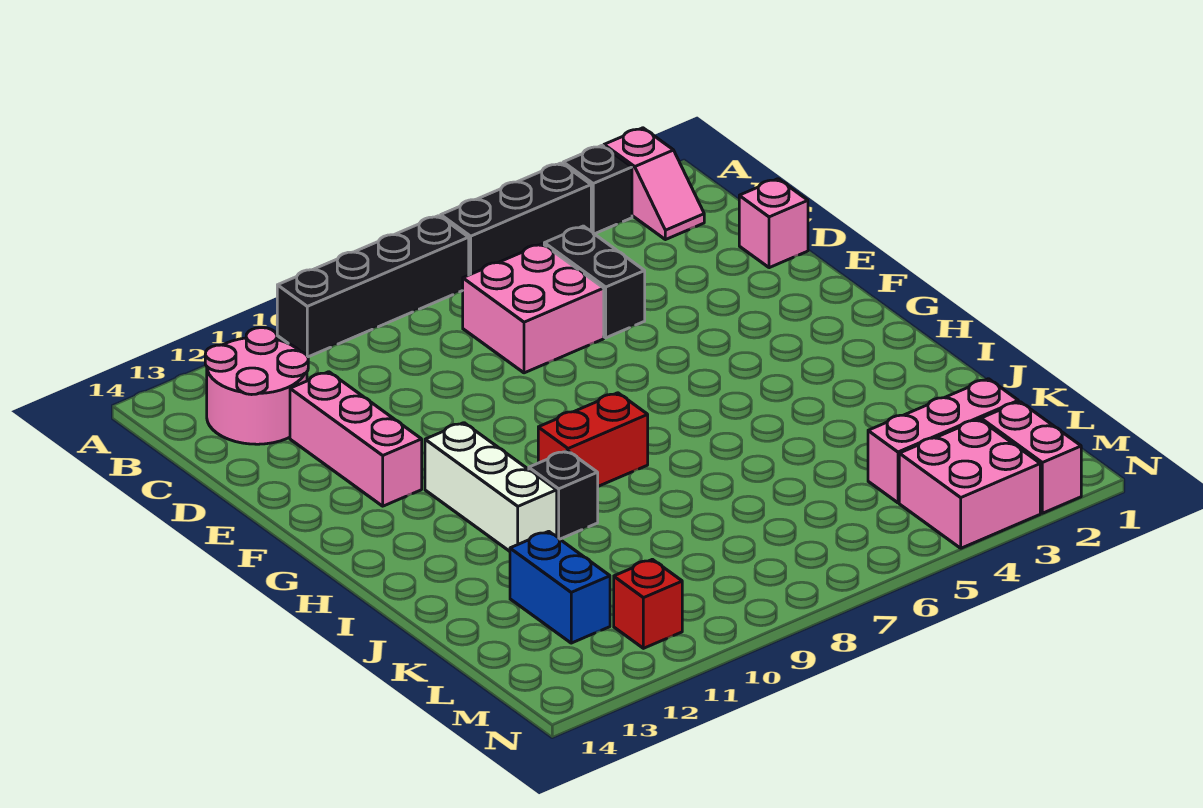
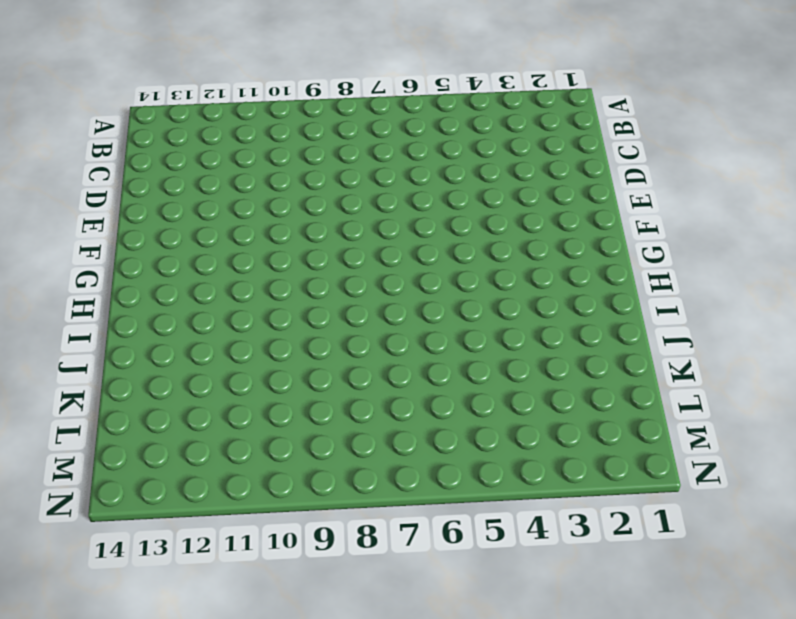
none -> pink 1x2 slope [604,128,704,240]
none -> black 1x1 brick [563,146,632,234]
none -> black 1x3 brick [441,163,591,275]

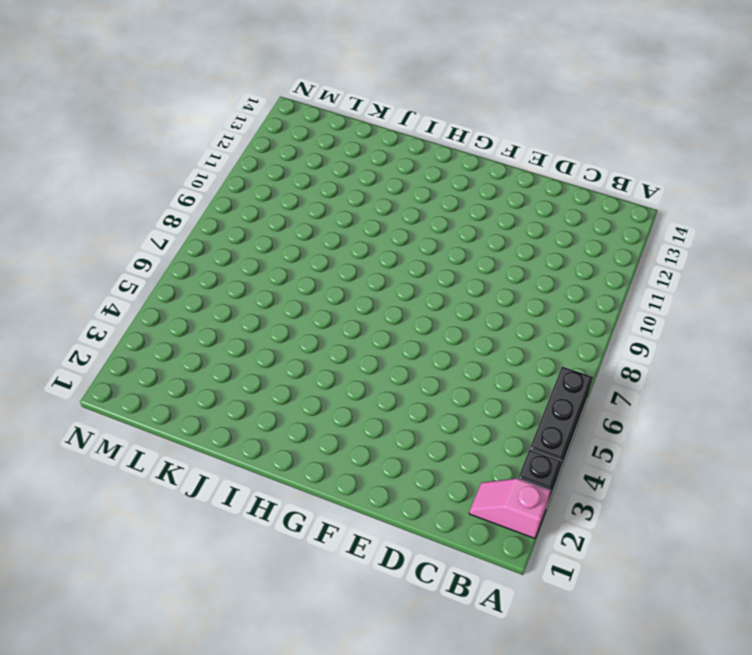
none -> black 1x4 brick [277,216,469,357]
none -> pink 2x2 round brick [205,328,308,444]
none -> black 1x2 brick [544,226,645,338]

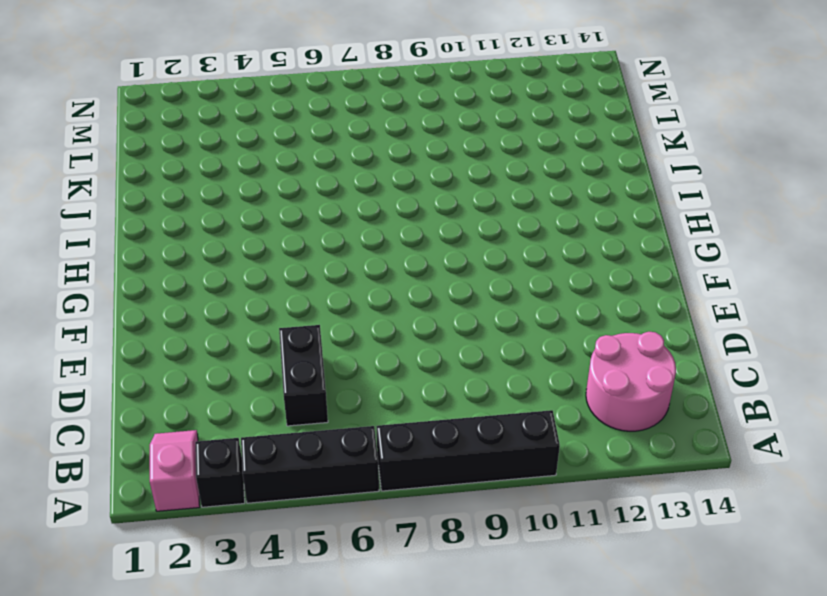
none -> pink 2x2 brick [463,244,604,373]
none -> pink 1x1 brick [739,179,808,268]
none -> pink 1x3 brick [290,372,422,506]

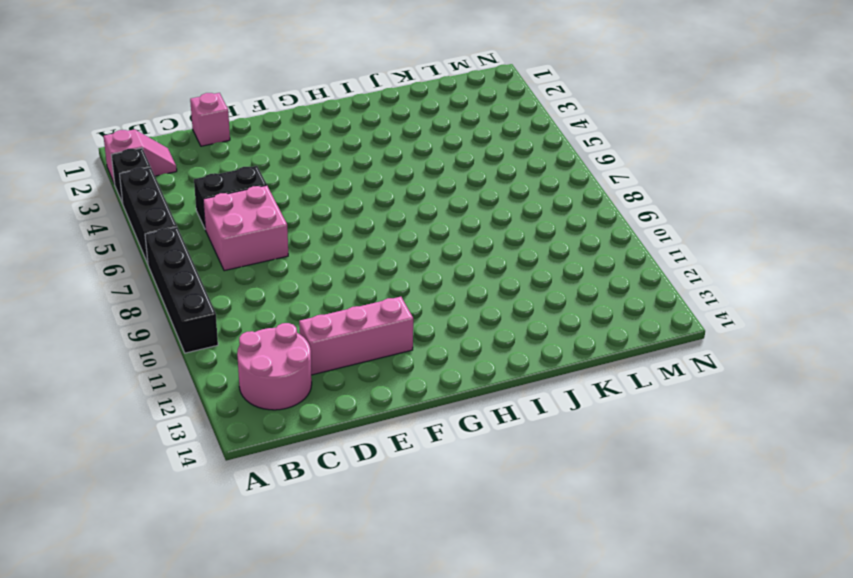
none -> white 1x3 brick [425,423,557,551]
none -> red 1x2 brick [538,393,648,486]
none -> black 1x1 brick [529,451,598,539]

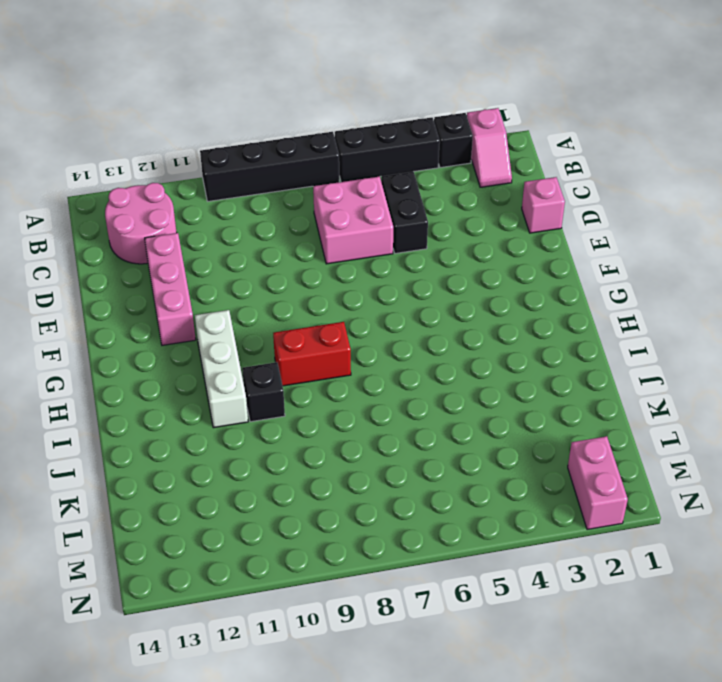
none -> blue 1x2 brick [510,531,610,643]
none -> pink 1x3 brick [868,379,1018,503]
none -> pink 2x2 brick [899,419,1040,548]

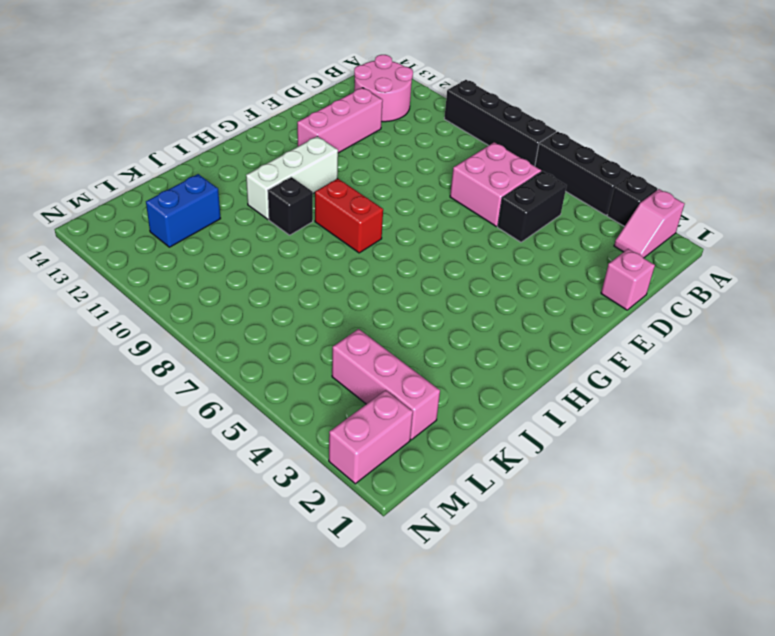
none -> pink 2x2 brick [899,419,1040,548]
none -> red 1x1 brick [614,559,682,648]

